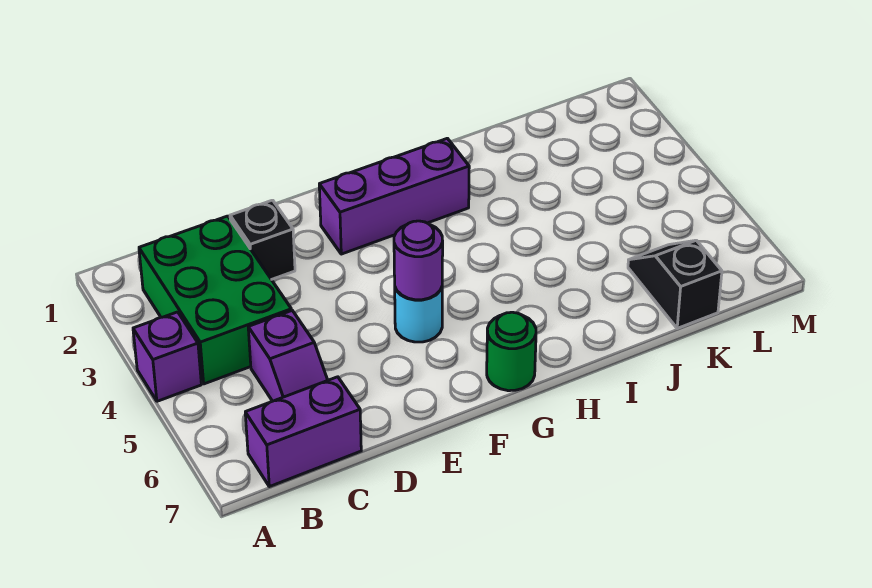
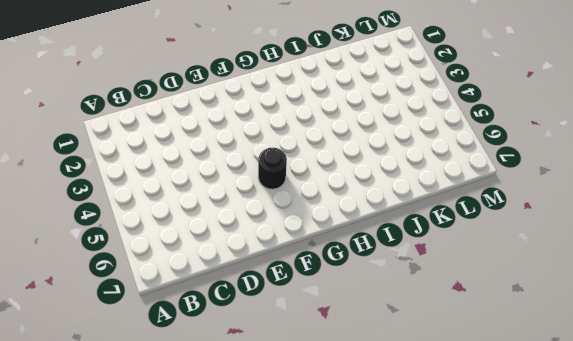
black 1x1 round brick [258,148,287,189] -> cyan 1x1 round brick [395,287,442,342]
none -> purple 1x1 brick [133,312,201,401]
none -> green 2x3 brick [139,216,291,384]

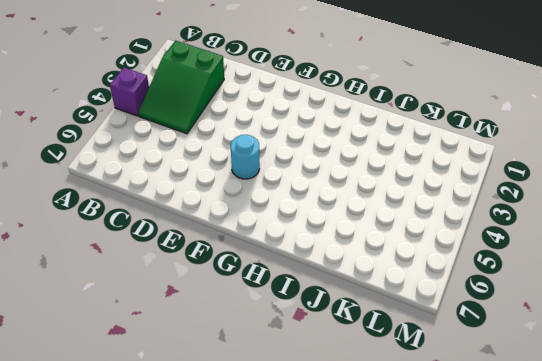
green 2x3 slope [138,41,224,134] -> green 2x3 brick [139,216,291,384]
none -> purple 1x2 brick [245,377,361,487]
none -> purple 1x2 slope [248,311,328,401]

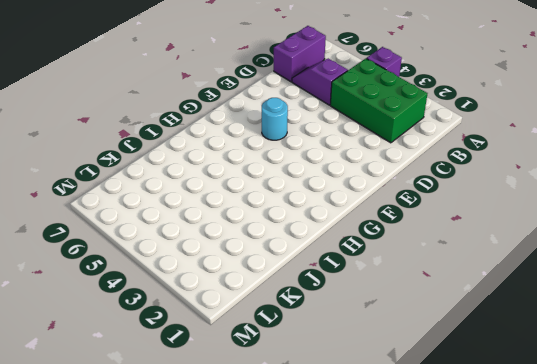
none -> black 1x1 brick [230,200,295,280]
none -> purple 1x3 brick [319,138,469,254]

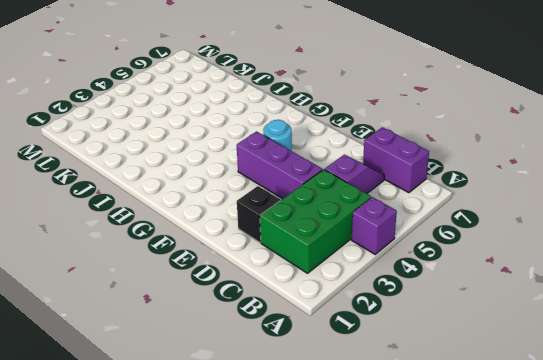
purple 1x3 brick [237,132,323,199] -> purple 1x3 brick moved to [319,138,469,254]
none -> green 1x1 round brick [487,312,536,391]
none -> black 1x2 slope [628,240,722,328]

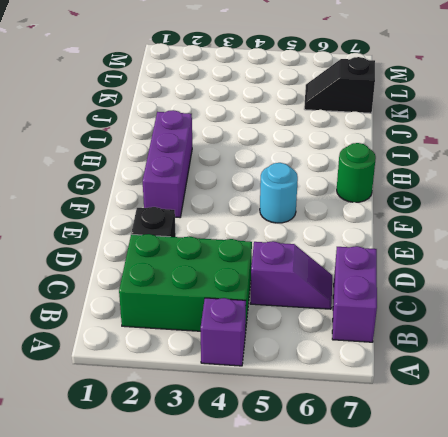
none -> purple 1x1 round brick [394,221,443,300]

